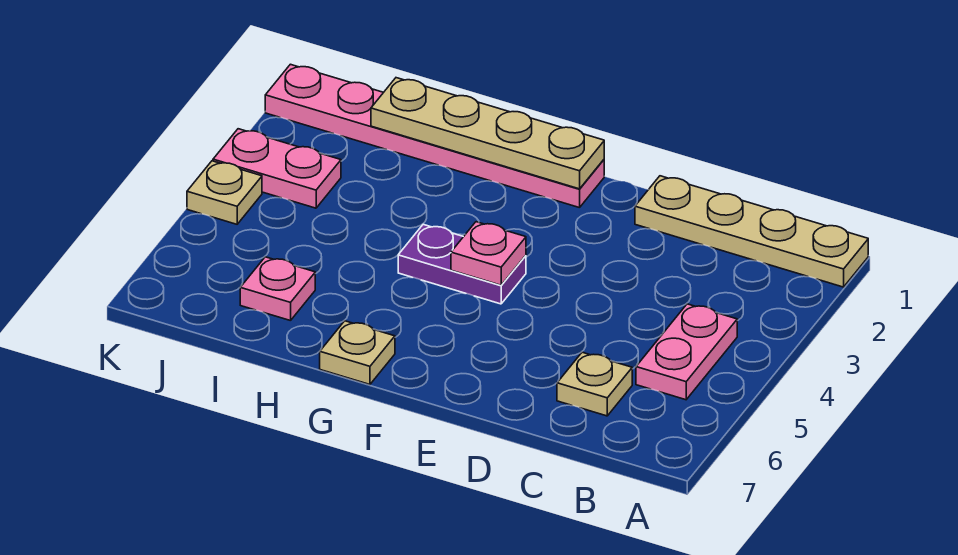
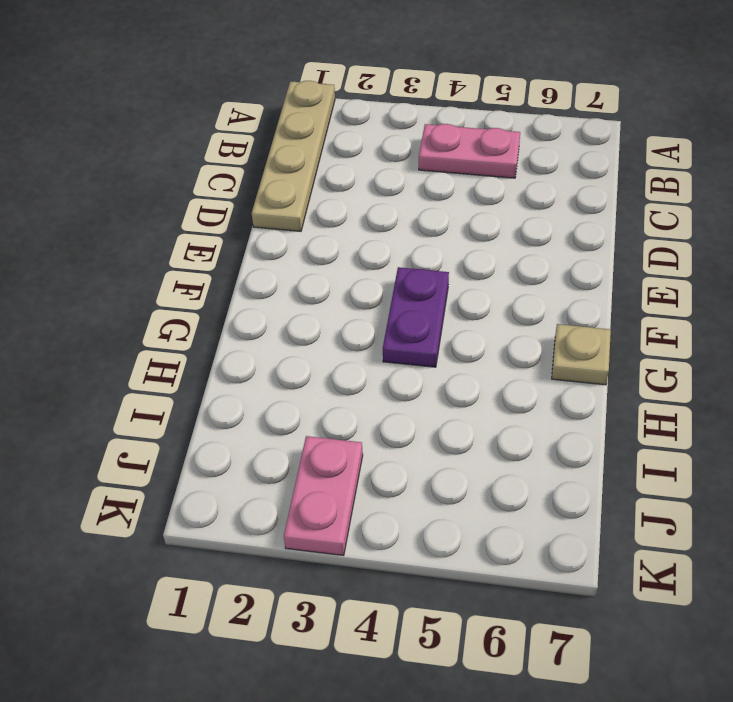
none -> tan 1x1 plate [557,352,632,416]
none -> pink 1x6 plate [265,64,604,208]

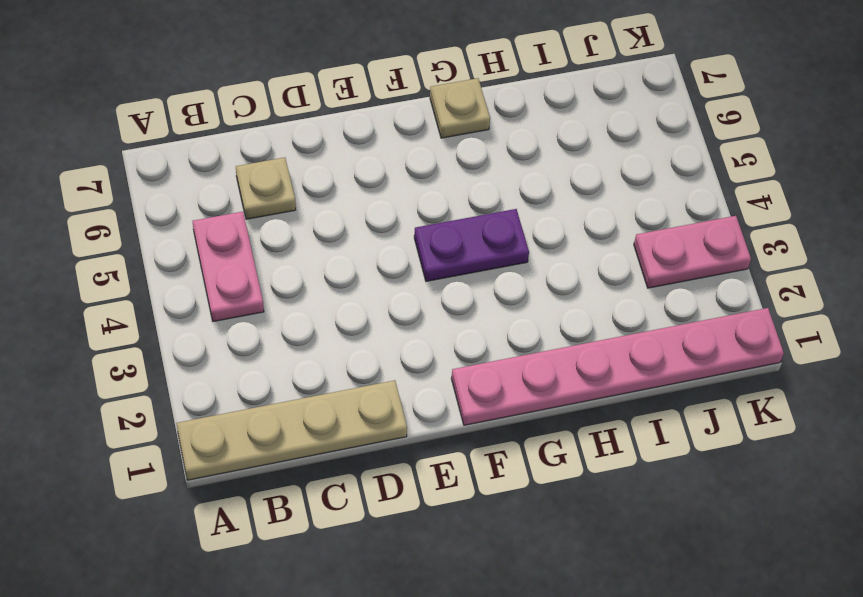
none -> pink 1x1 plate [240,257,315,321]
none -> tan 1x1 plate [187,161,262,224]

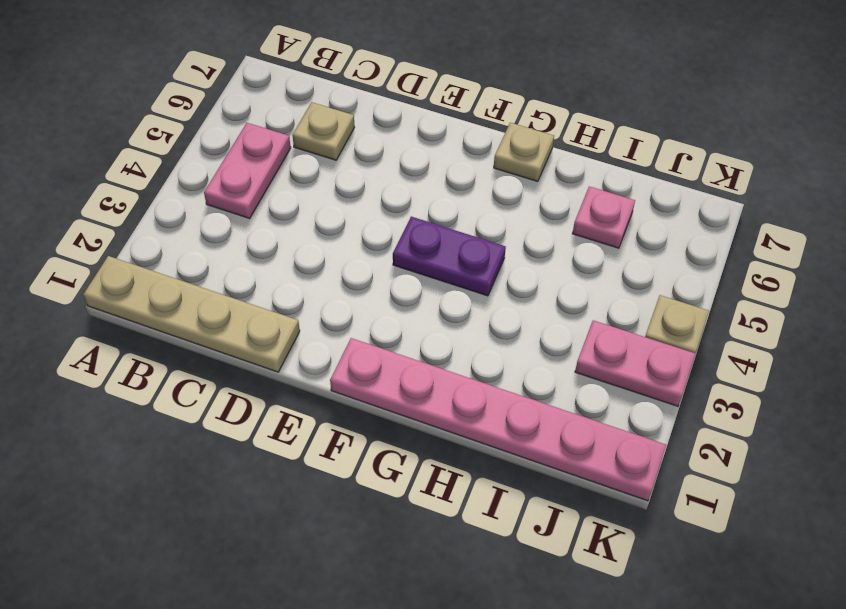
none -> tan 1x4 plate [371,78,604,189]
none -> pink 1x1 plate [451,222,526,285]

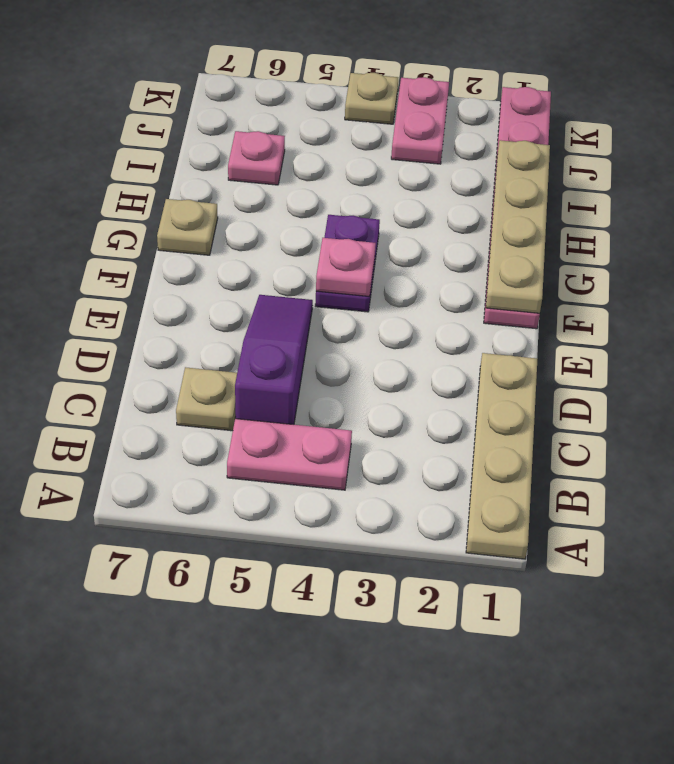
purple 1x3 slope [235,295,313,425] -> none

